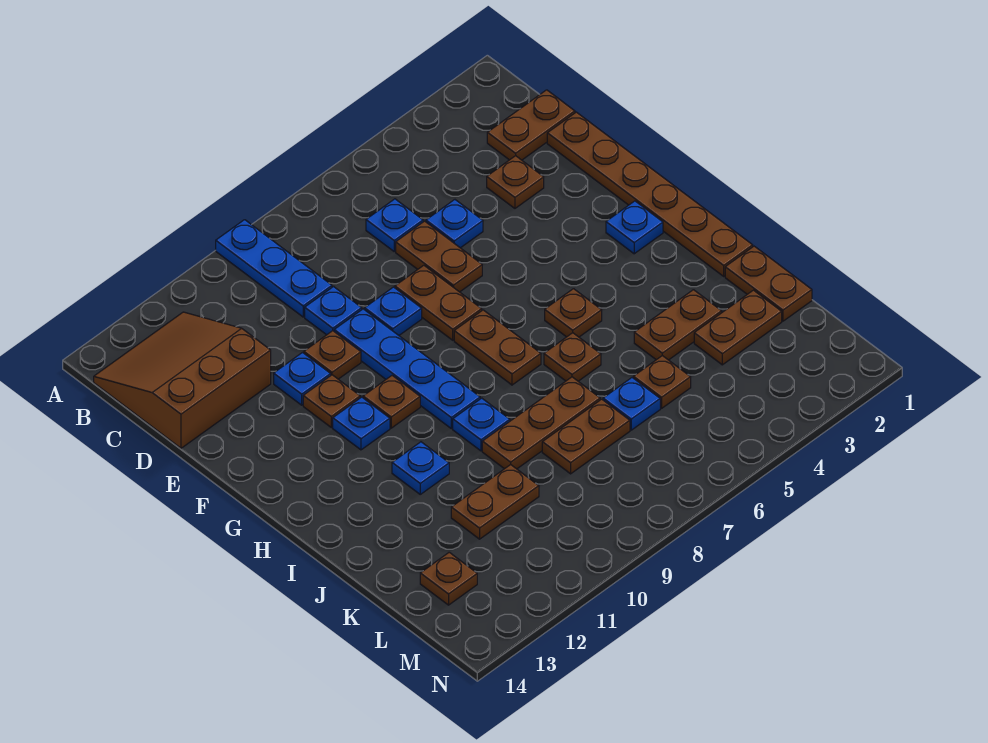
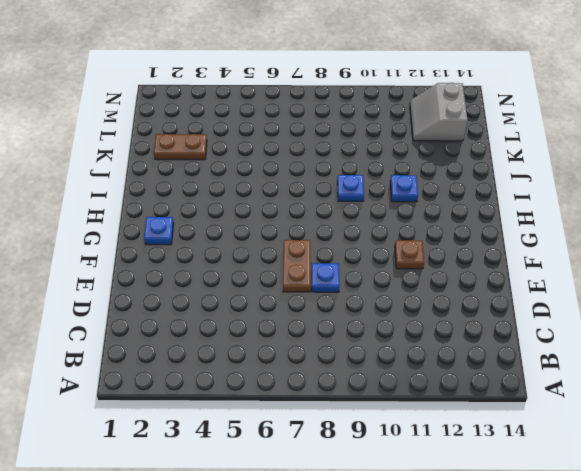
grey 2x2 slope [410,83,468,141] -> brown 1x1 plate [420,552,477,605]
none -> blue 1x3 plate [216,220,332,317]
none -> brown 3x3 slope [94,312,271,448]
none -> brown 1x2 plate [487,90,575,160]
none -> blue 1x1 plate [366,199,423,251]

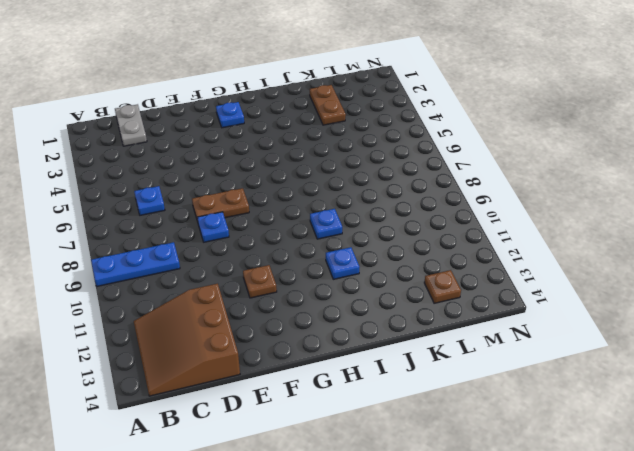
grey 1x2 plate [115,104,147,146] -> brown 1x2 plate [487,90,575,160]
none -> brown 1x6 plate [547,112,753,276]
none -> brown 1x1 plate [487,156,544,208]
none -> blue 1x1 plate [426,200,483,248]
none -> brown 1x2 plate [396,221,482,292]

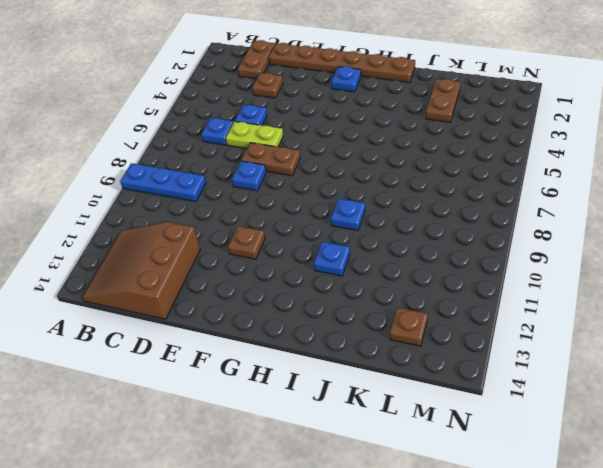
lime 1x2 plate [226,121,283,148] -> brown 1x2 plate [396,221,482,292]
none -> blue 1x1 plate [305,287,362,335]
none -> blue 1x4 plate [334,309,480,429]
none -> brown 1x1 plate [304,331,361,379]
none -> blue 1x1 plate [274,353,331,405]

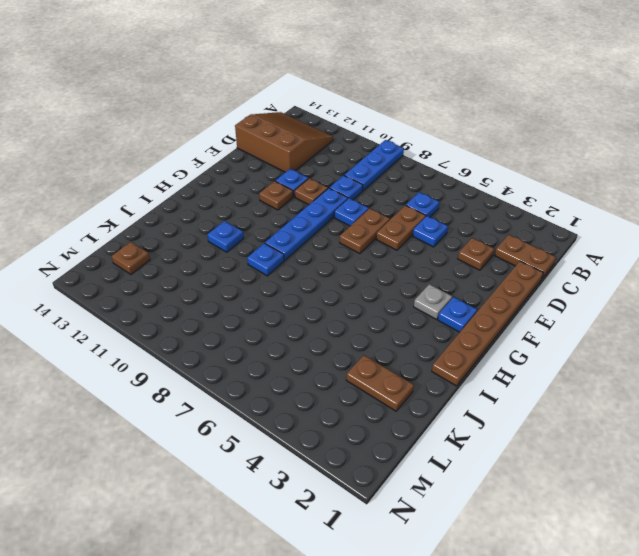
grey 1x1 plate [414,284,452,320] -> none
none -> brown 1x2 plate [454,310,541,385]
none -> brown 1x1 plate [363,376,420,428]
none -> blue 1x1 plate [333,397,390,450]
none -> brown 1x1 plate [545,289,602,337]

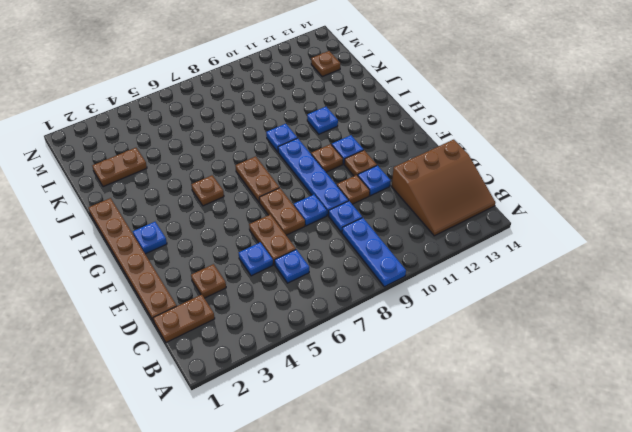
none -> brown 1x1 plate [544,333,601,381]
none -> brown 1x2 plate [725,246,812,321]
none -> brown 1x2 plate [634,290,722,360]
none -> brown 1x3 plate [482,377,600,469]

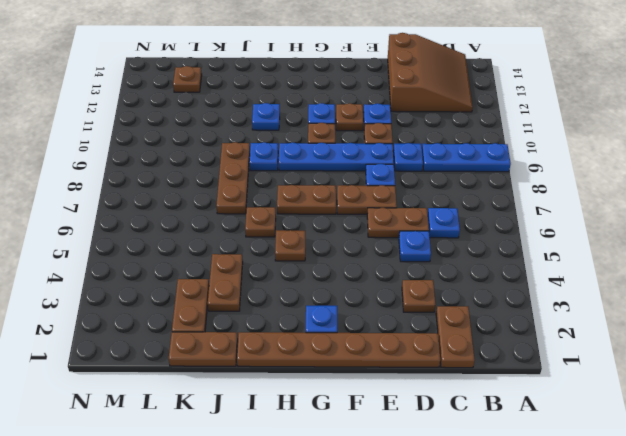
none -> brown 1x1 plate [633,356,691,408]
none -> blue 1x1 plate [603,378,660,430]
none -> brown 1x2 plate [542,399,630,474]
none -> brown 1x2 plate [451,465,539,539]

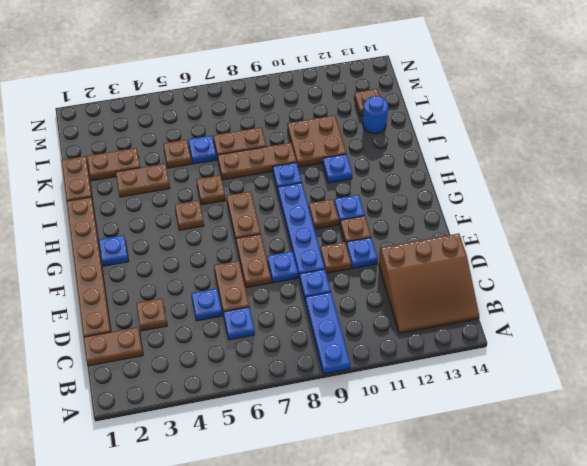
brown 2x2 plate [287,115,346,167] -> brown 1x2 plate [451,465,539,539]
blue 1x1 round brick [363,96,388,133] -> none

